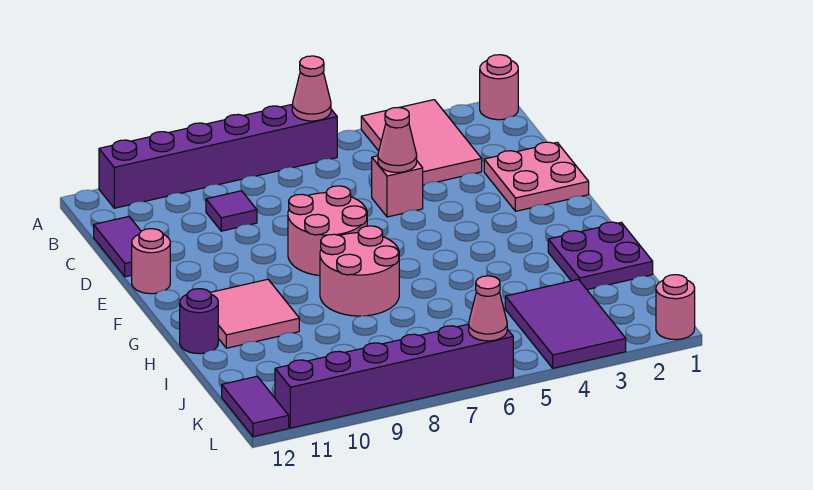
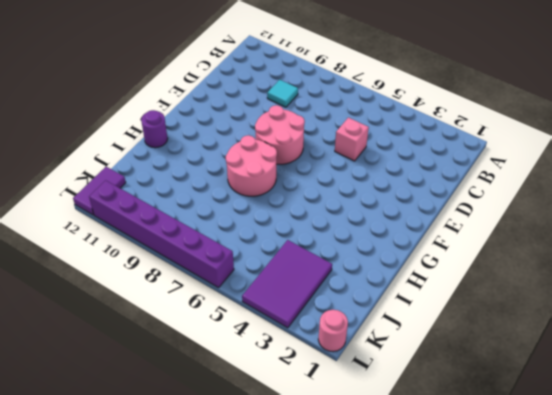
cyan 1x1 tile [267,80,298,107] -> purple 1x1 tile [206,191,257,231]
none -> pink 1x1 round brick [480,55,518,120]
none -> pink 2x3 tile [361,100,482,185]
none -> purple 1x6 brick [99,105,337,208]

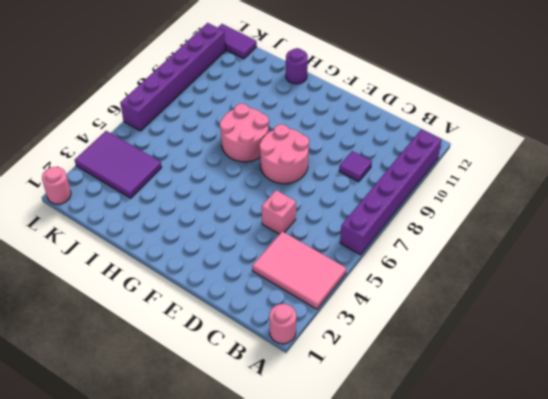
none -> purple 1x2 tile [94,217,141,277]
none -> pink 2x2 plate [484,142,589,211]
none -> pink 1x1 round brick [132,229,170,294]

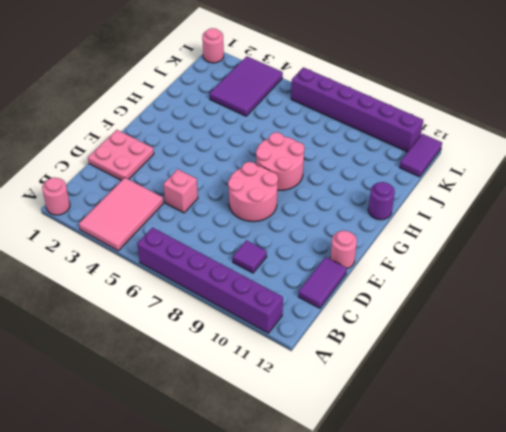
none -> pink 2x2 tile [210,279,299,348]
none -> purple 2x2 plate [548,222,653,290]
none -> pink 1x1 cone [292,56,331,121]

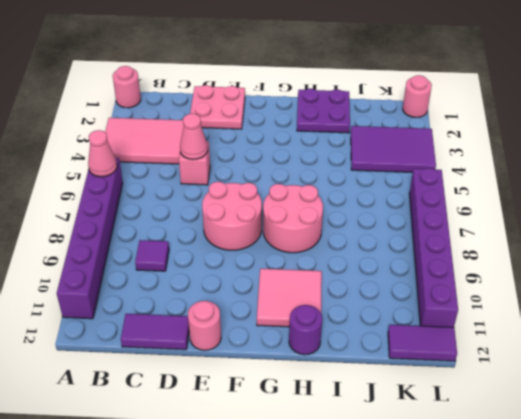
none -> pink 1x1 cone [469,276,507,341]

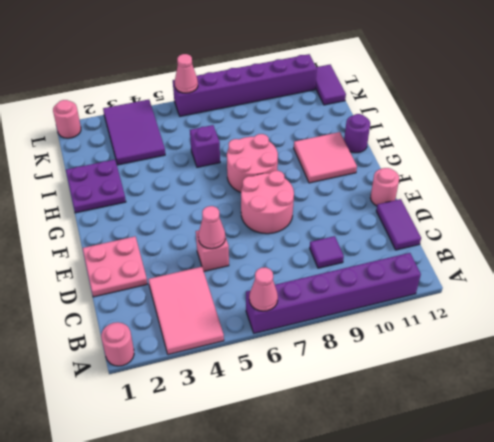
purple 1x1 brick [190,125,220,167] -> none

